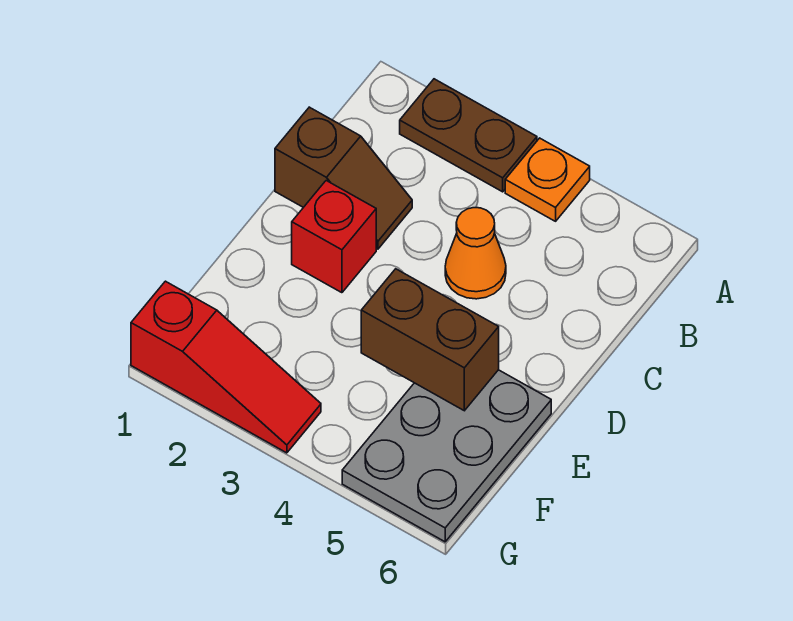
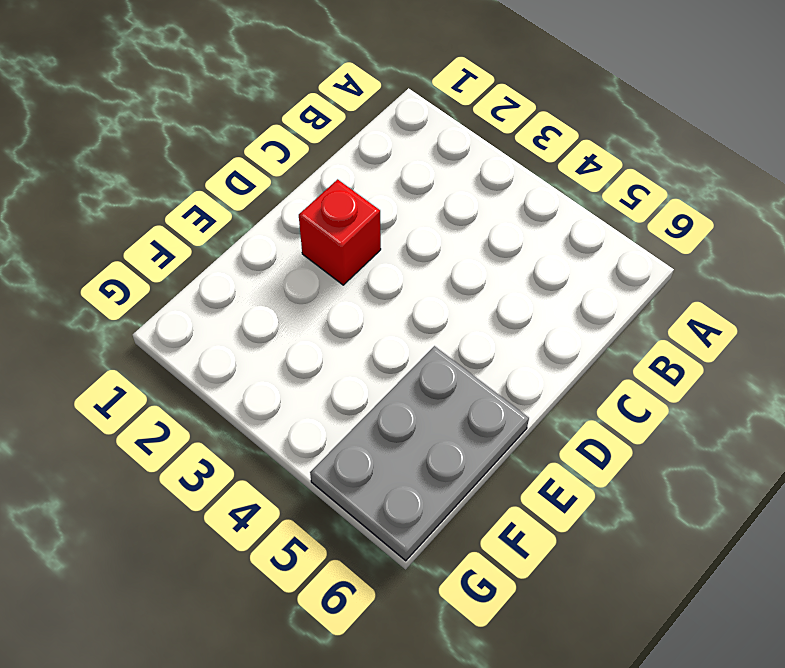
none -> brown 1x2 plate [400,79,537,192]
none -> orange 1x1 plate [505,138,590,221]

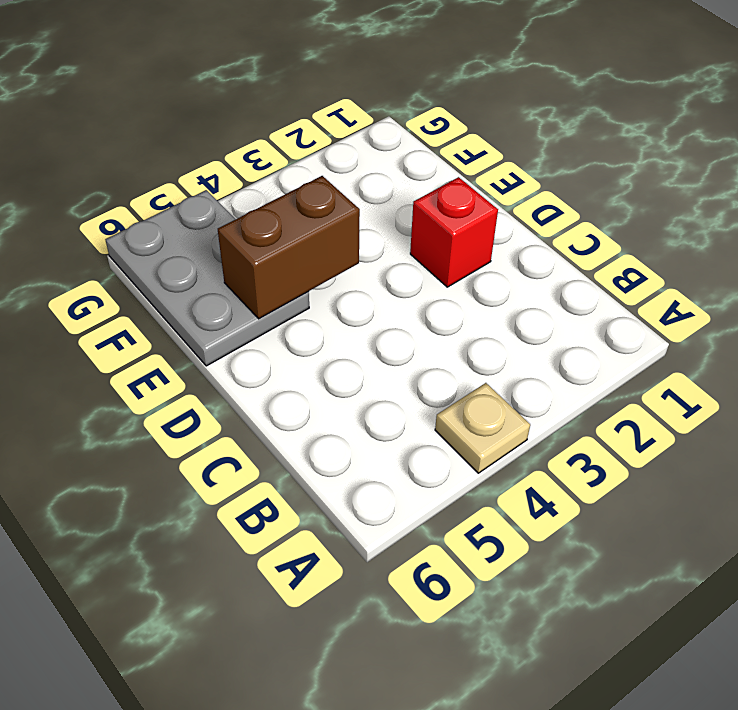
tan 1x1 plate [435,383,530,473] -> orange 1x1 plate [505,138,590,221]
none -> brown 1x2 plate [400,79,537,192]
none -> brown 1x2 slope [275,107,412,249]

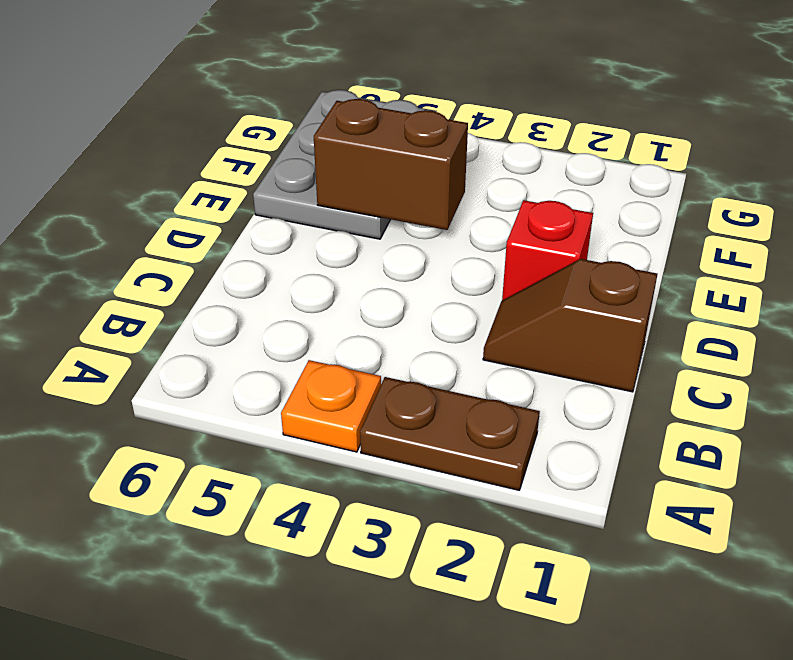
none -> orange 1x1 cone [445,208,506,299]
none -> red 1x3 slope [131,281,321,453]

